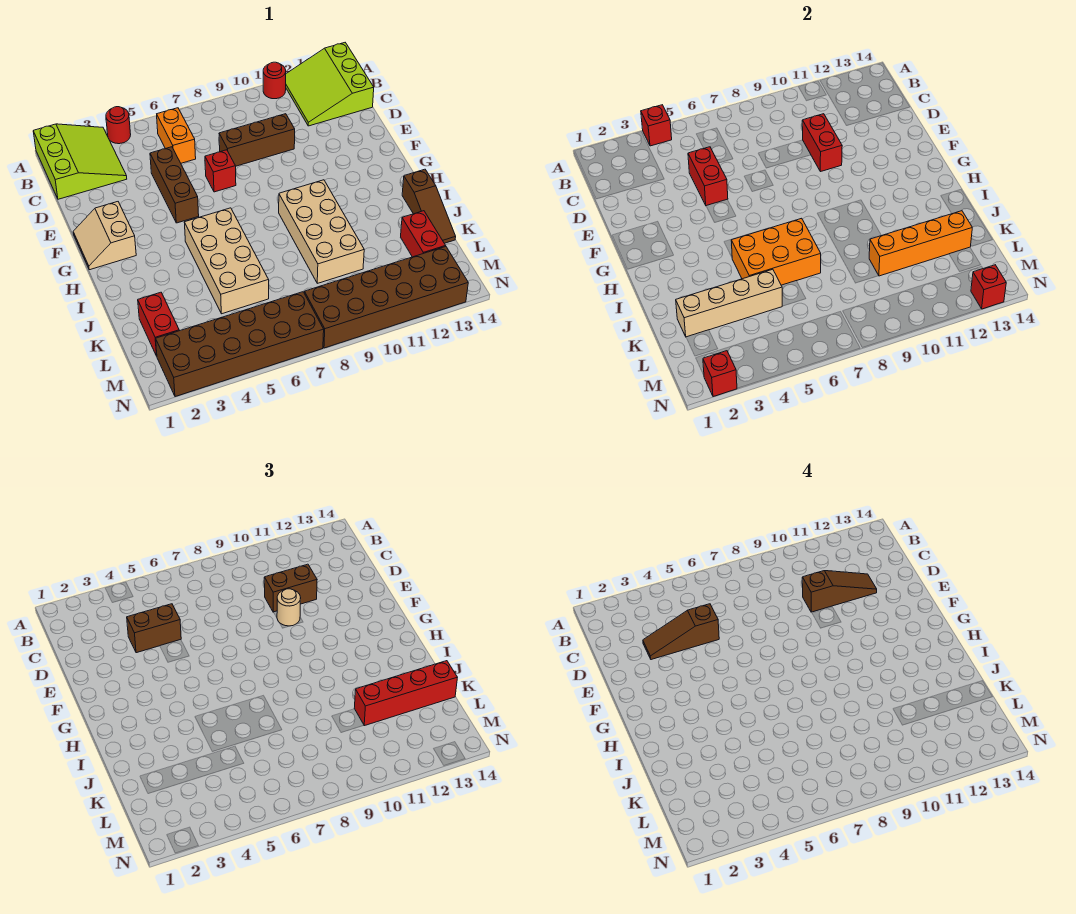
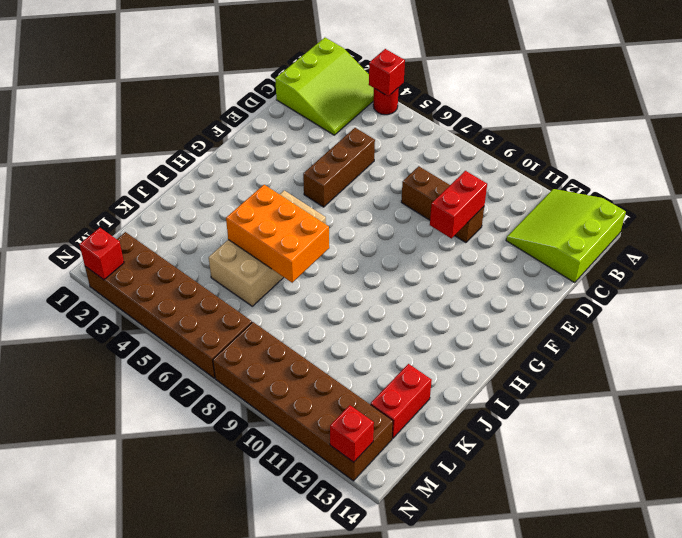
none -> red 1x1 round brick [263,62,286,99]
none -> orange 1x2 brick [157,108,196,163]
none -> red 1x1 brick [205,150,236,192]
none -> tan 2x2 slope [73,202,136,270]

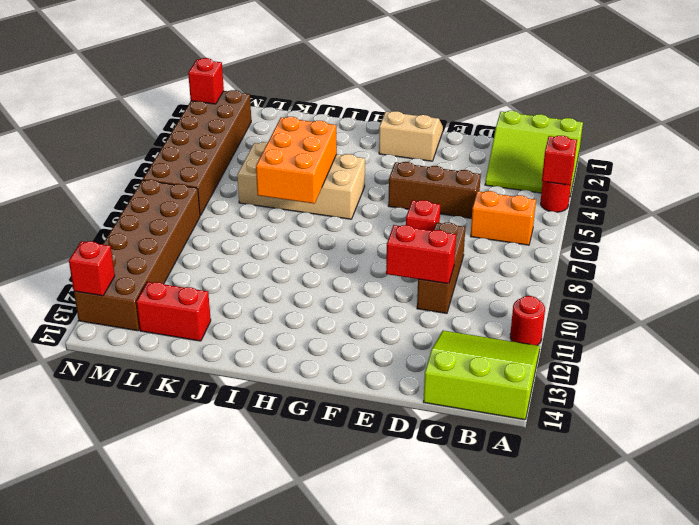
none -> tan 2x4 brick [279,180,364,283]
none -> brown 1x3 slope [402,169,456,243]
none -> red 1x2 brick [138,292,179,356]
none -> red 1x2 brick [688,147,728,206]

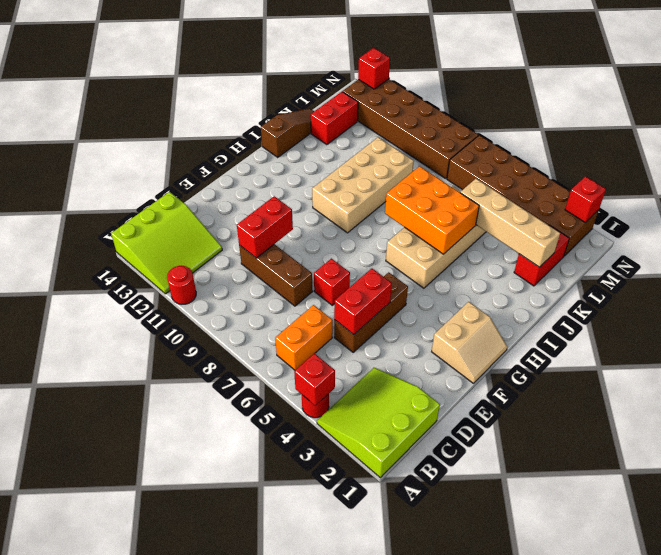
none -> orange 1x4 brick [869,211,972,276]
none -> brown 1x2 brick [127,604,181,653]
none -> brown 1x2 brick [264,564,317,612]
none -> tan 1x1 round brick [277,589,301,626]

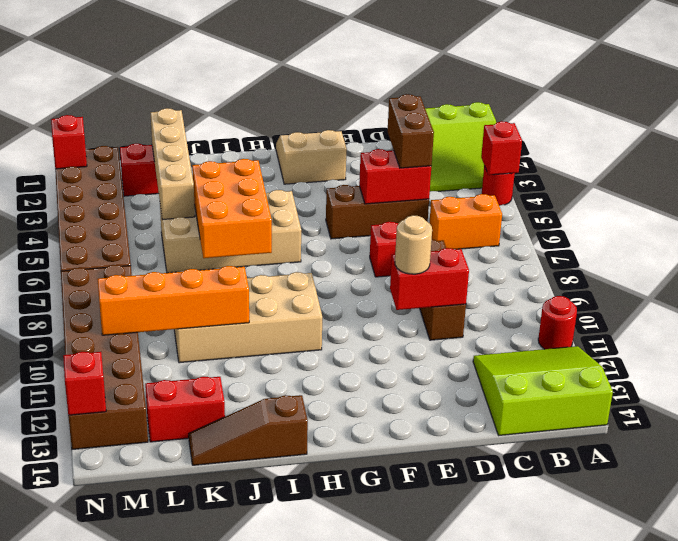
orange 1x4 brick [97,266,249,335] -> orange 1x4 brick turned to [869,211,972,276]
none -> brown 1x2 brick [264,564,317,612]
none -> red 1x4 brick [354,661,457,726]
none -> brown 1x3 slope [643,604,719,660]
none -> brown 1x3 slope [802,571,877,612]

